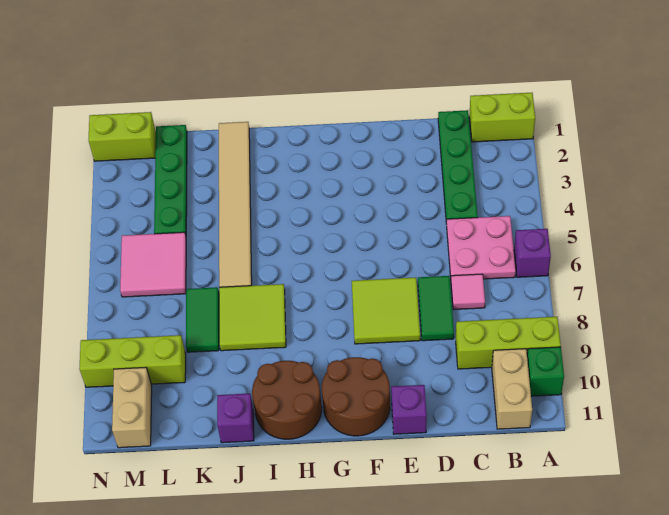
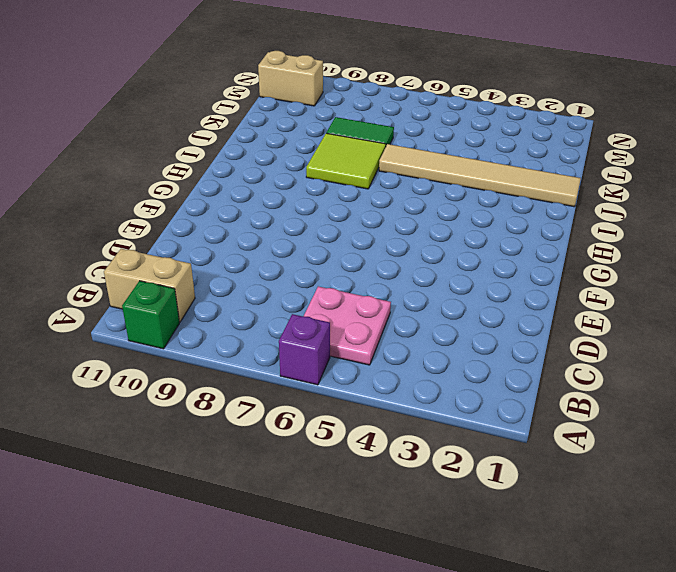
none -> lime 1x2 brick [469,93,535,142]
none -> lime 1x3 brick [456,317,561,369]
none -> green 1x4 plate [438,110,478,224]

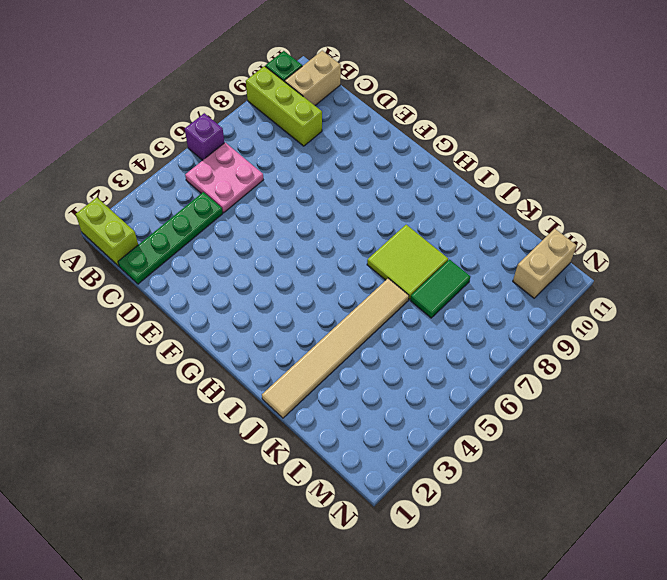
none -> pink 1x1 tile [451,274,485,310]
none -> green 1x2 tile [418,276,454,341]
none -> lime 2x2 tile [352,277,420,344]

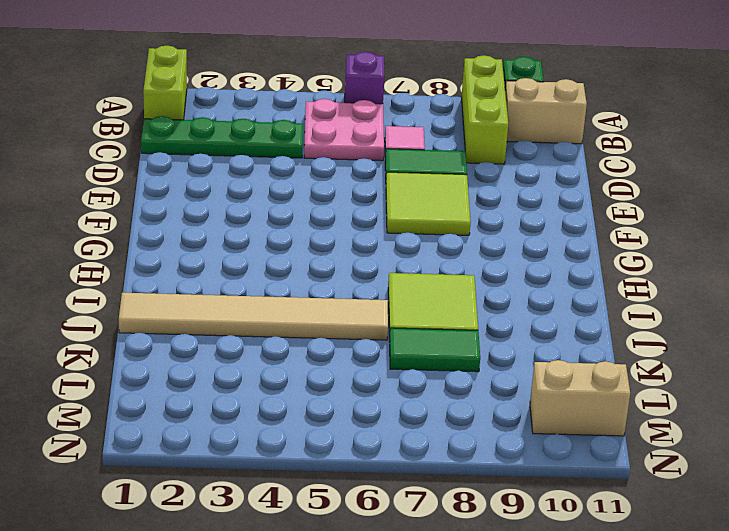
none -> purple 1x1 brick [391,385,427,434]
none -> brown 2x2 round brick [322,357,390,436]
none -> brown 2x2 round brick [252,361,322,439]

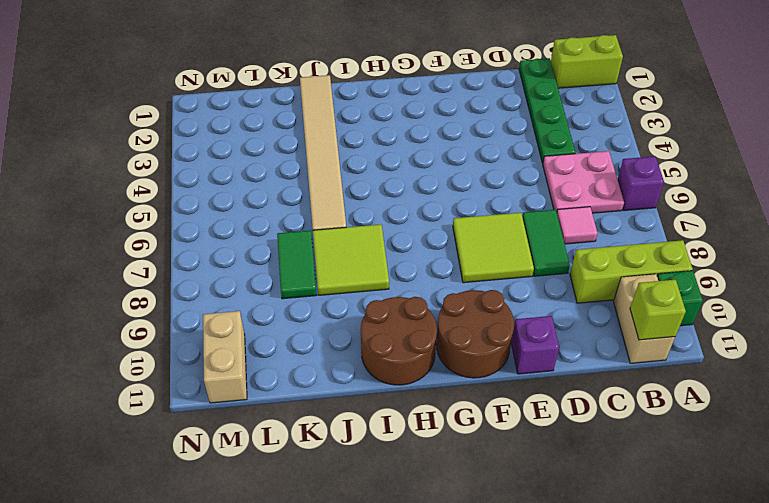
lime 1x1 brick [630,280,686,340] -> none
none -> purple 1x1 brick [217,393,254,443]
none -> green 1x4 plate [154,125,187,234]
none -> pink 2x2 tile [120,232,186,297]

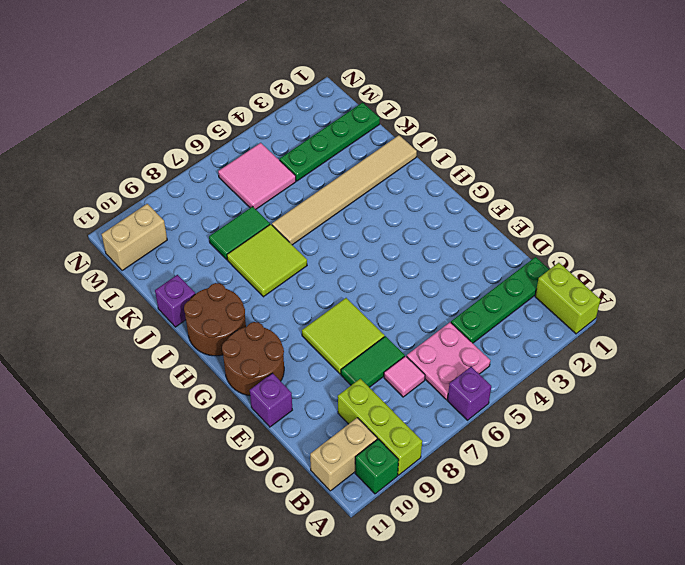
none -> lime 1x3 brick [79,335,186,387]
none -> lime 1x2 brick [89,112,156,161]

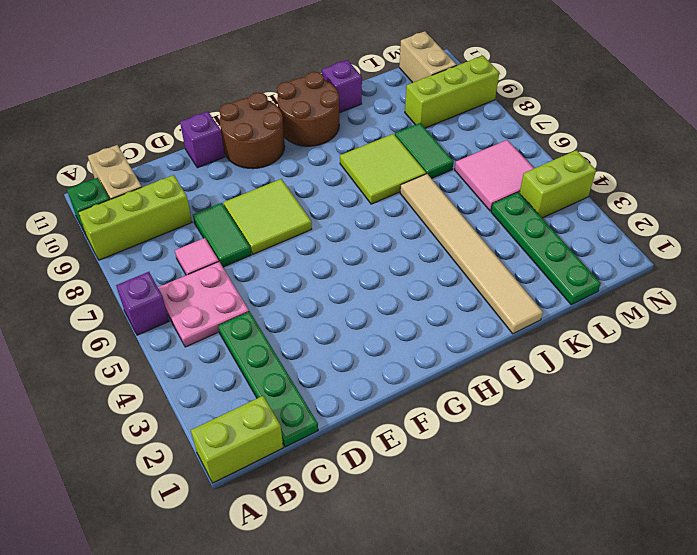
lime 1x2 brick [520,150,596,218] -> lime 1x2 brick moved to [89,112,156,161]

